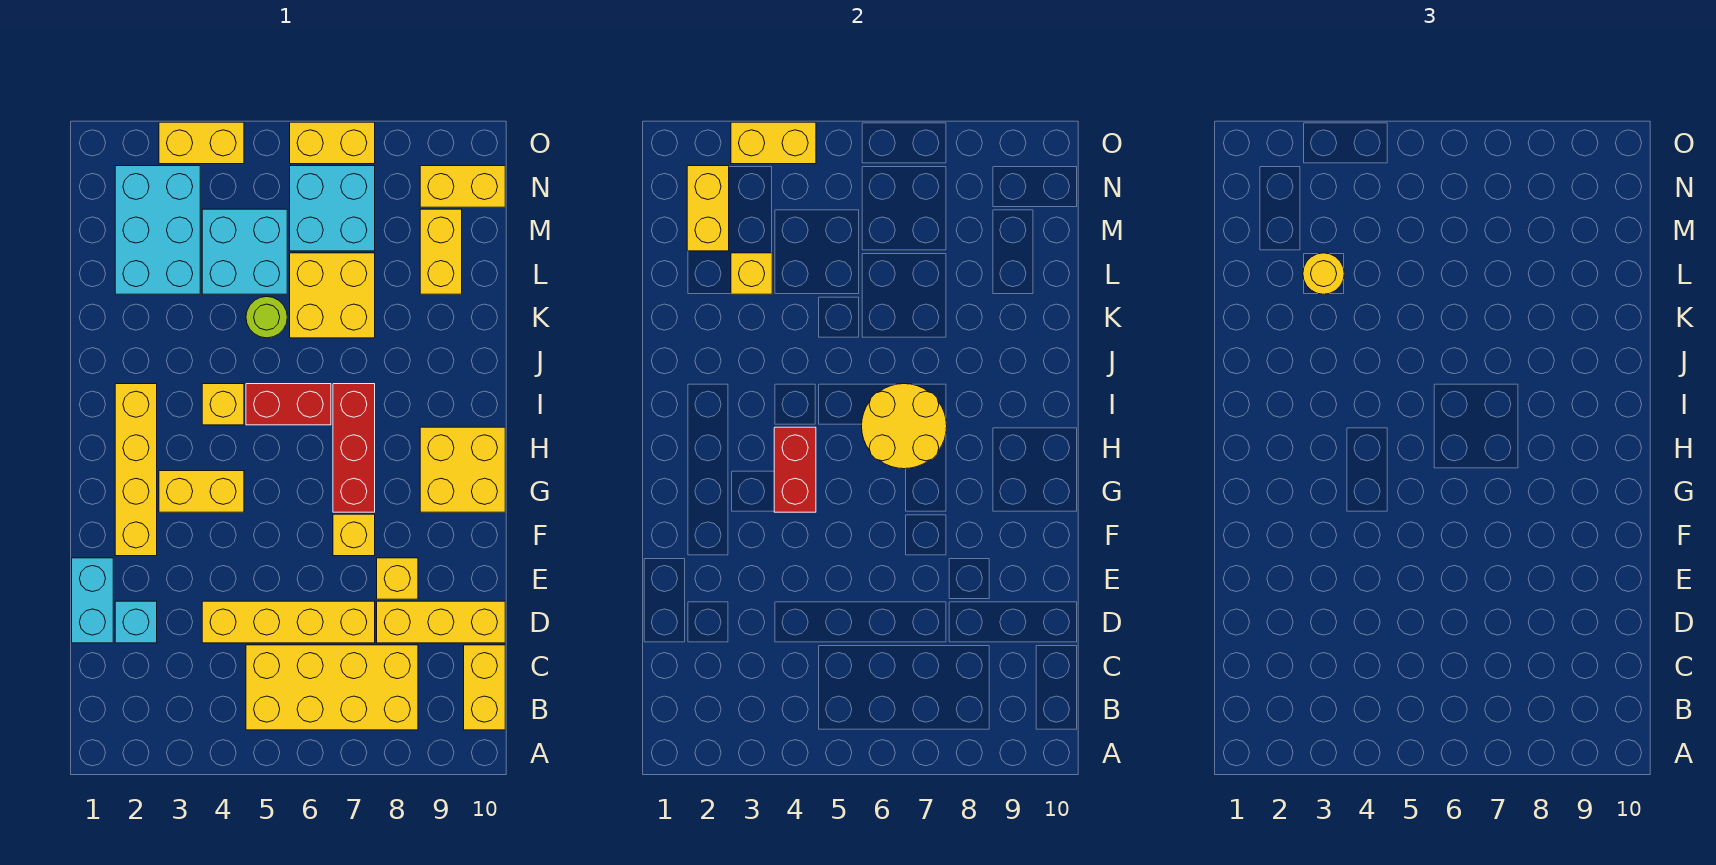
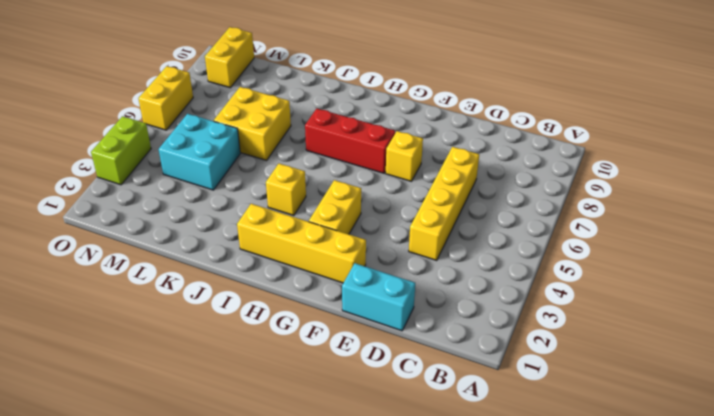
lime 1x2 brick [91,116,151,185] -> yellow 1x2 brick [159,122,244,164]
none -> yellow 2x4 brick [246,645,418,730]
none -> yellow 1x2 brick [464,645,505,730]
none -> cyan 1x1 brick [115,601,157,643]

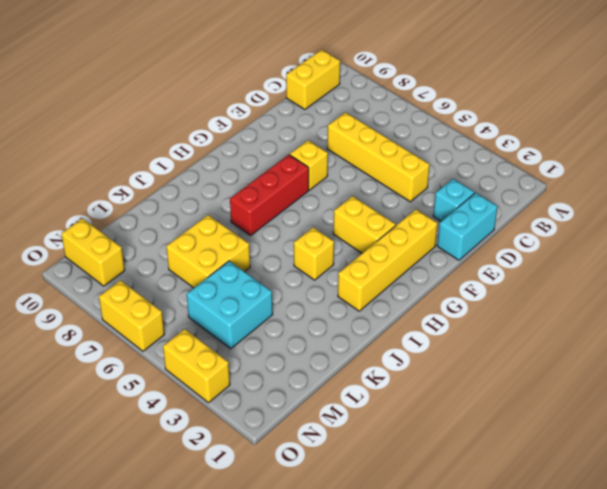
none -> yellow 2x4 brick [246,645,418,730]
none -> yellow 1x3 brick [377,601,505,643]
none -> yellow 1x1 brick [377,558,418,599]

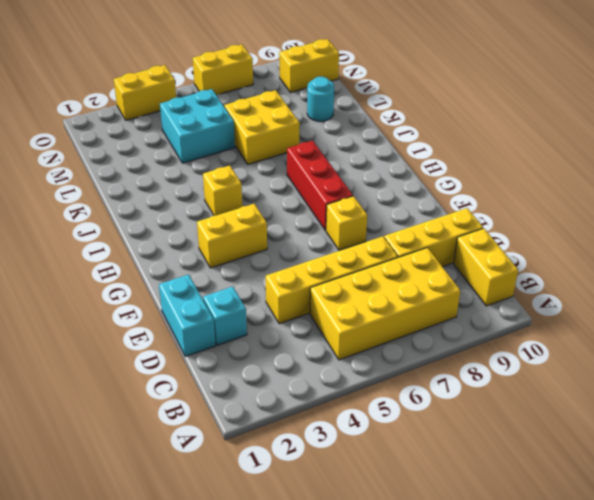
cyan 1x1 round brick [307,77,334,121] -> yellow 1x2 brick [420,209,462,294]
none -> yellow 1x1 brick [377,558,418,599]
none -> yellow 1x4 brick [115,384,157,556]
none -> yellow 2x2 brick [420,427,505,512]

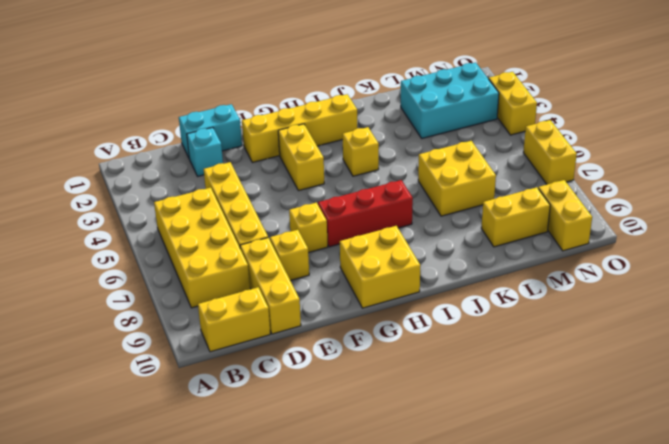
none -> red 1x2 brick [246,384,331,425]
none -> lime 1x1 round brick [246,297,287,338]
none -> cyan 2x2 brick [202,209,287,294]

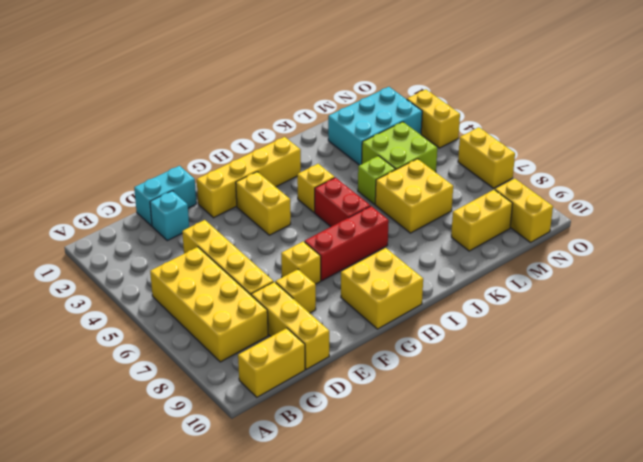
lime 1x1 brick [358,156,396,204] -> lime 1x1 round brick [246,297,287,338]
lime 2x2 brick [362,122,437,172] -> cyan 2x2 brick [202,209,287,294]
none -> cyan 2x2 brick [290,166,375,251]
none -> red 1x2 brick [774,427,816,512]
none -> yellow 2x2 round brick [862,384,947,469]

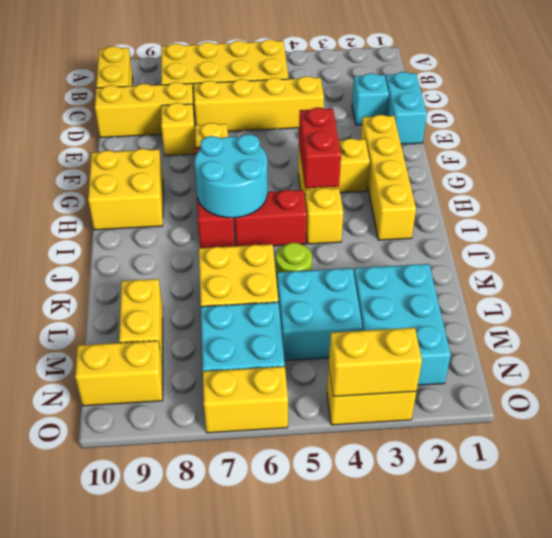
cyan 2x2 round brick [195,134,268,218] -> yellow 2x2 round brick [862,384,947,469]
none -> yellow 1x1 brick [731,253,772,294]
none -> yellow 1x2 brick [687,166,729,251]
none -> yellow 1x1 round brick [1303,253,1344,294]

